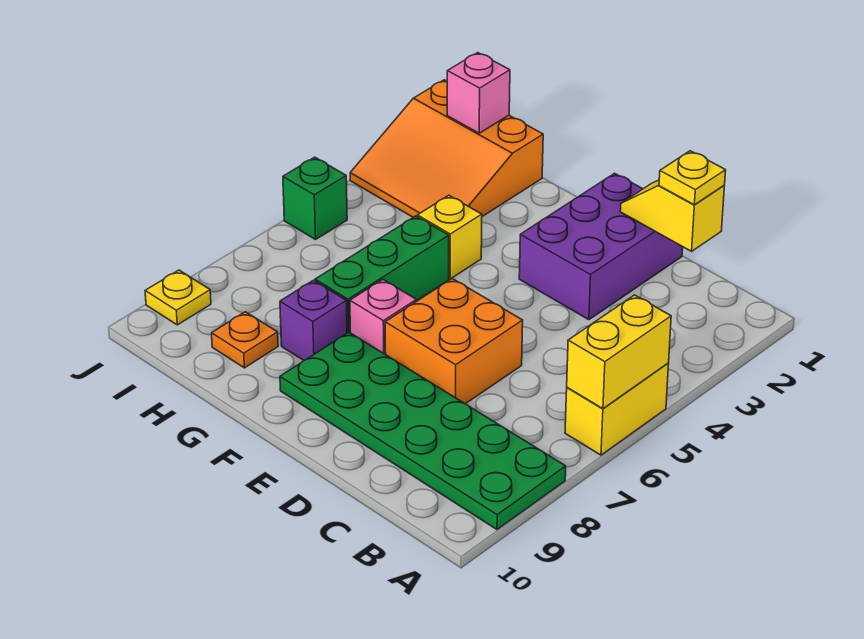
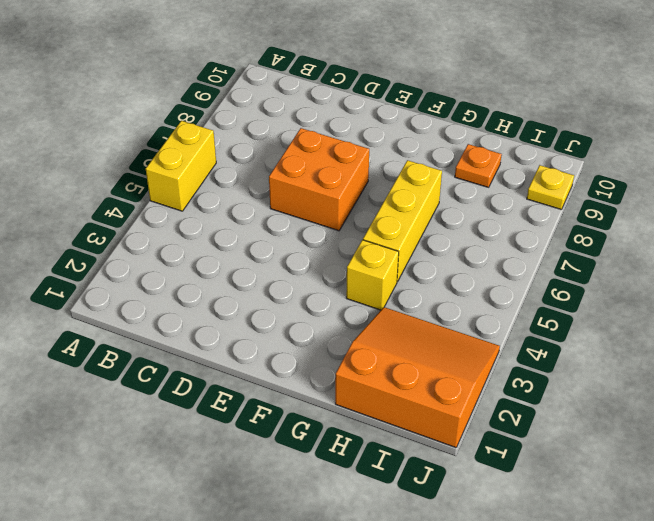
yellow 1x3 brick [363,160,442,282] -> green 1x3 brick [315,216,449,333]
none -> green 2x6 plate [280,332,566,529]
none -> purple 2x3 brick [519,173,683,320]
none -> pink 1x1 brick [350,279,416,355]

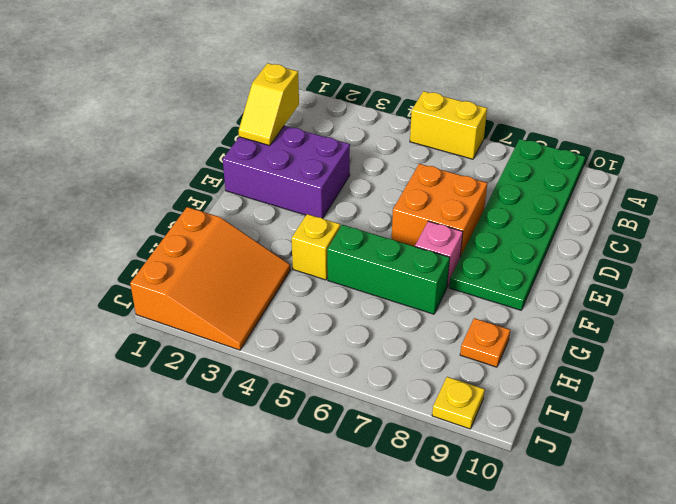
none -> purple 1x1 brick [280,280,347,360]
none -> green 1x1 brick [283,157,347,239]
none -> yellow 1x2 brick [567,295,671,409]

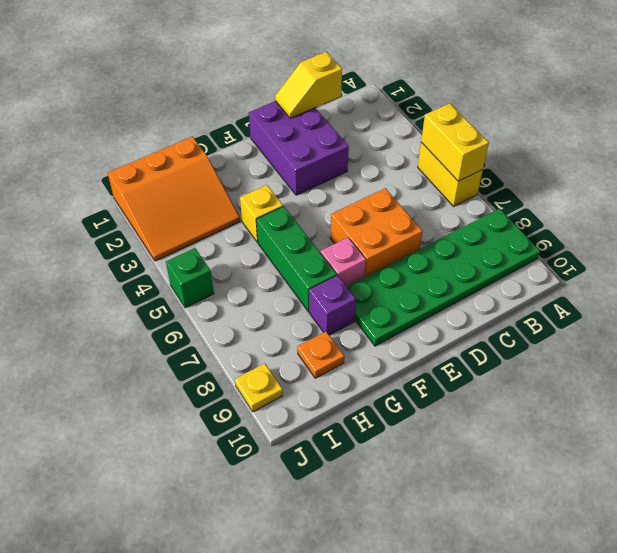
none -> pink 1x1 brick [447,53,510,133]
none -> yellow 1x1 plate [659,151,726,205]

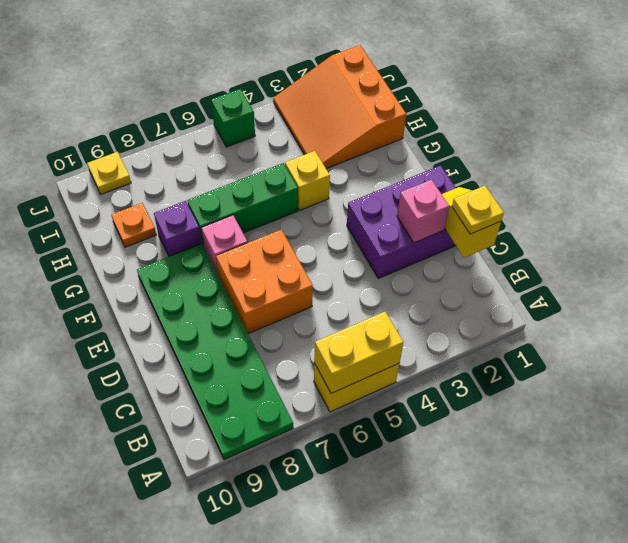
pink 1x1 brick [397,180,449,243] -> pink 1x1 brick moved to [447,53,510,133]

